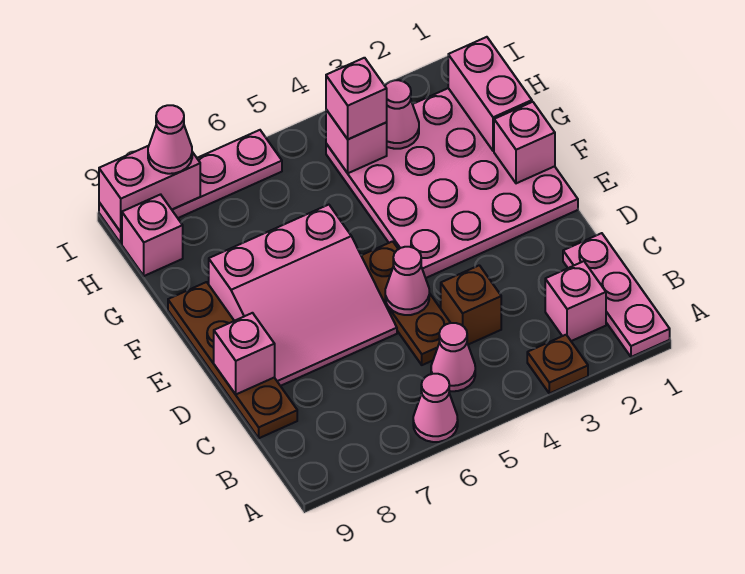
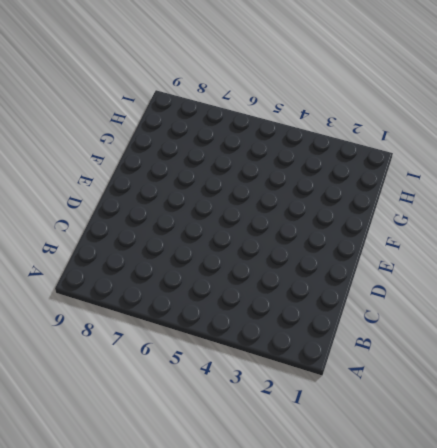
none -> pink 1x3 plate [563,233,670,357]
none -> brown 1x1 plate [527,335,588,394]
none -> pink 1x1 cone [413,374,458,442]

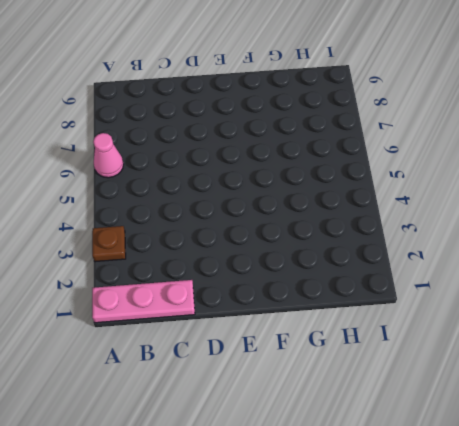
none -> pink 1x1 brick [545,261,606,341]
none -> pink 1x1 cone [431,323,475,391]
none -> brown 1x1 brick [441,265,501,344]

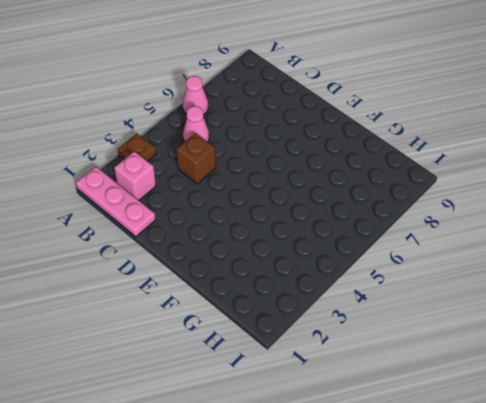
none -> brown 1x3 plate [361,241,450,365]
none -> brown 1x4 plate [168,282,297,438]
none -> pink 3x3 slope [209,205,397,386]

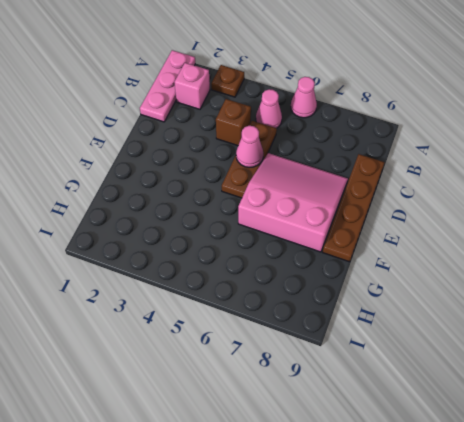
none -> pink 4x4 plate [326,88,578,278]
none -> pink 1x1 brick [122,194,183,276]
none -> pink 1x4 plate [99,130,282,244]

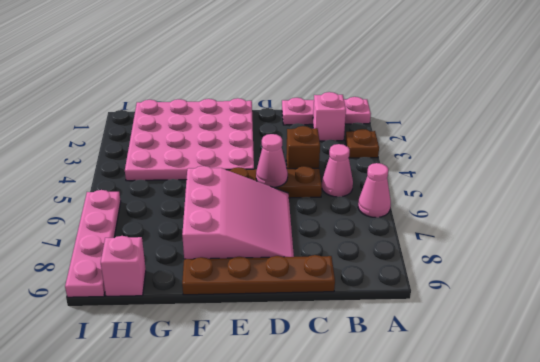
none -> pink 1x1 brick [214,313,275,394]
none -> pink 1x1 brick [494,102,555,183]
none -> pink 1x2 brick [448,37,532,151]

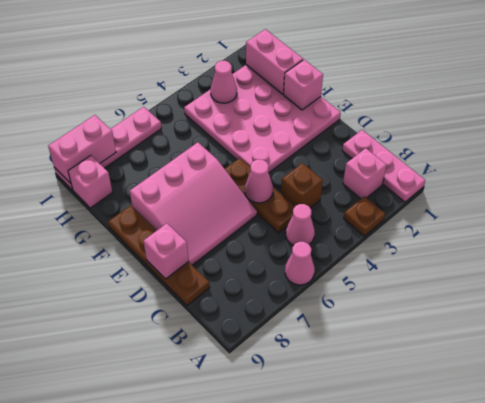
none -> pink 1x1 brick [326,110,387,173]
none -> pink 1x1 brick [326,58,387,139]
none -> pink 1x1 cone [148,105,192,174]

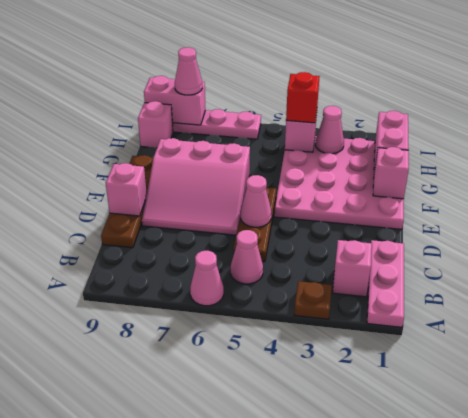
red 1x1 brick [286,72,320,123] -> pink 1x1 brick [326,58,387,139]
none -> brown 1x1 brick [441,265,501,344]

